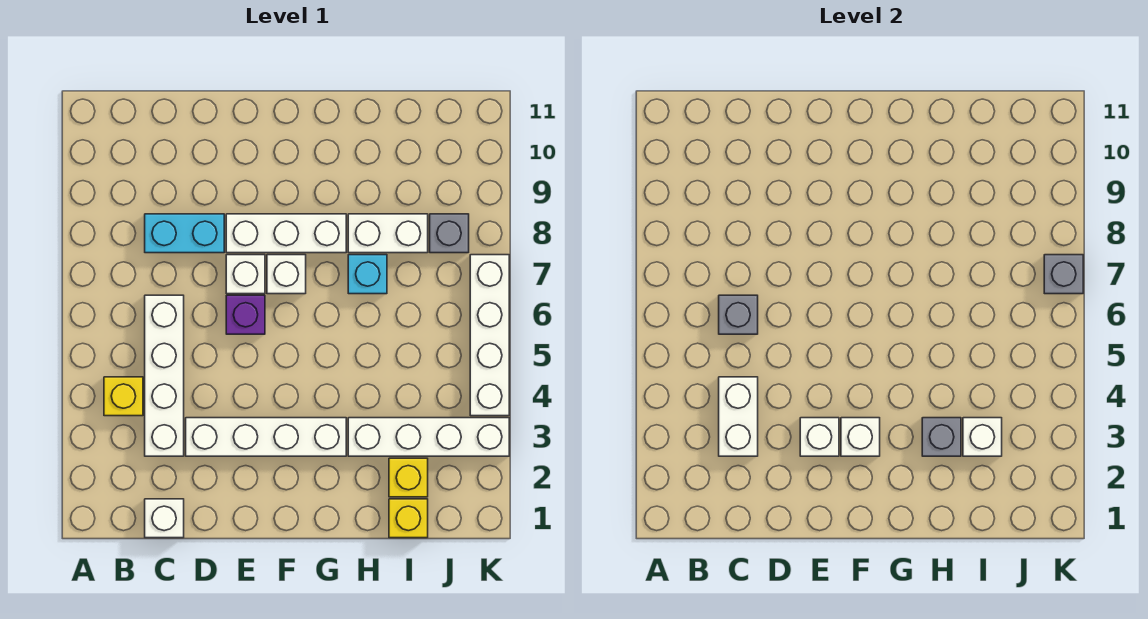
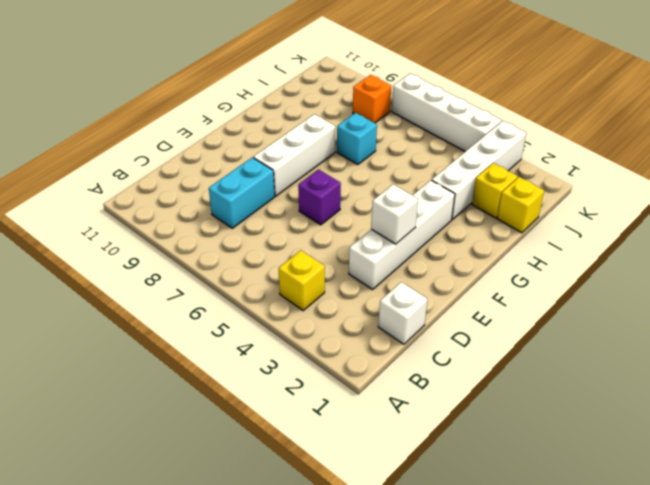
orange 1x1 brick [353,75,391,123] -> grey 1x1 brick [430,214,469,253]
none -> white 1x4 brick [145,295,184,456]
none -> white 1x1 brick [226,255,265,294]
none -> white 1x1 brick [267,255,306,294]

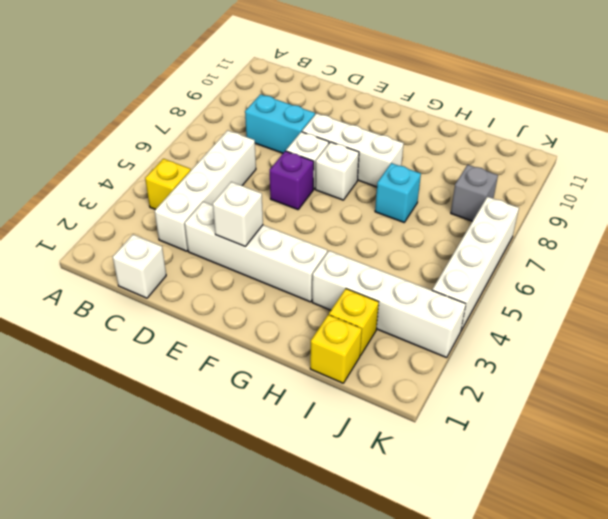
none -> white 1x2 brick [348,214,428,253]
none -> white 1x2 brick [719,377,758,456]
none -> grey 1x1 brick [719,295,758,334]

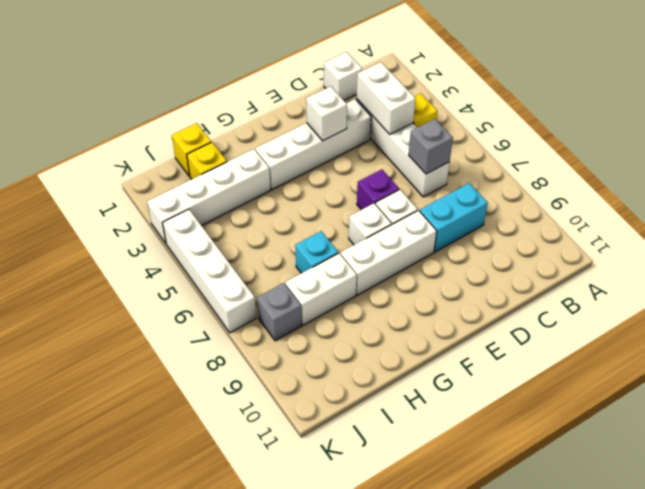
none -> white 1x1 brick [841,418,880,456]
none -> grey 1x1 brick [922,418,961,456]
none -> white 1x1 brick [963,418,1002,456]

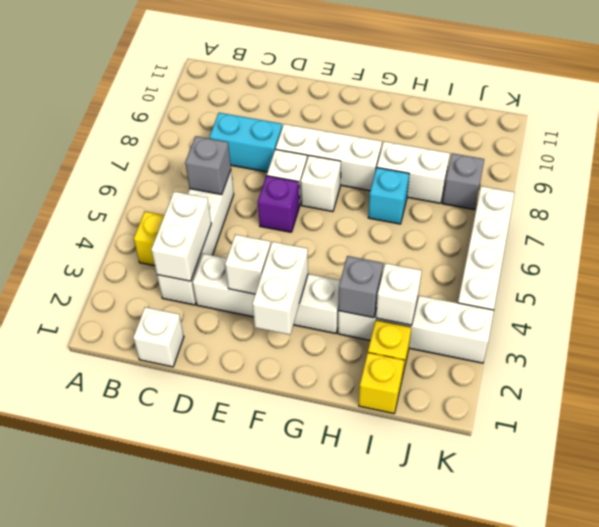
white 1x2 brick [252,242,308,335] -> white 1x1 brick [841,418,880,456]
none -> grey 1x1 brick [1044,255,1083,294]

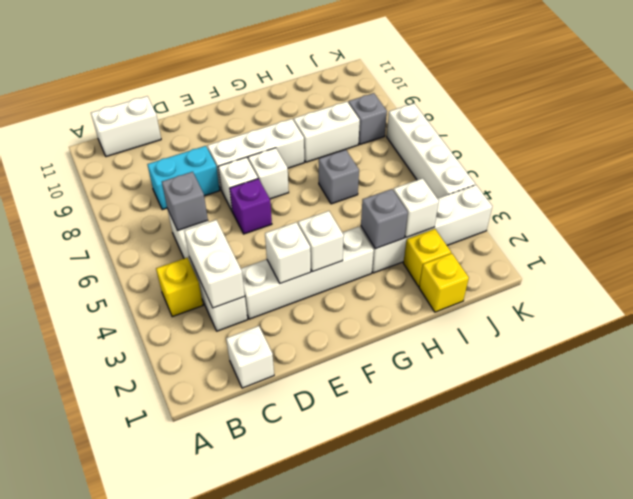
white 1x2 brick [91,96,161,157] -> none
grey 1x1 brick [319,150,359,204] -> grey 1x1 brick moved to [1044,255,1083,294]
none -> cyan 1x1 brick [348,255,387,294]

